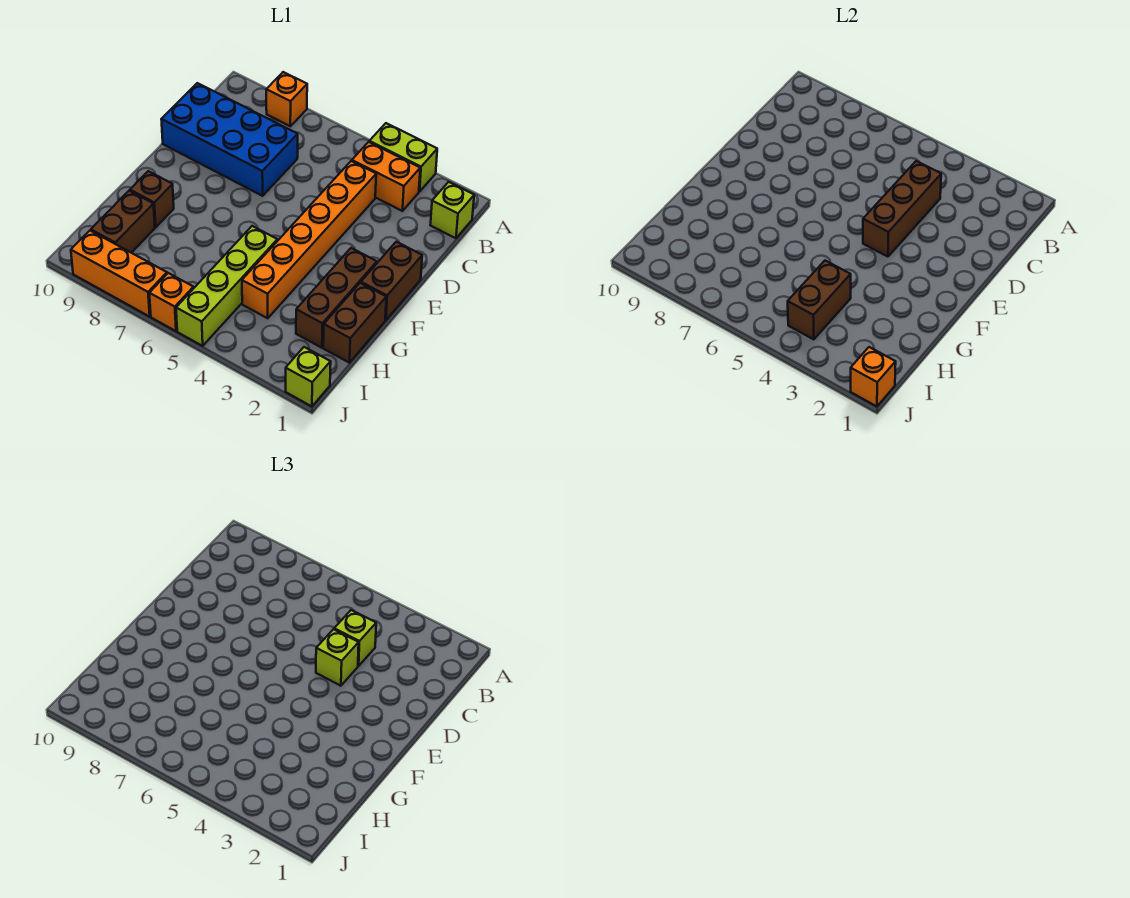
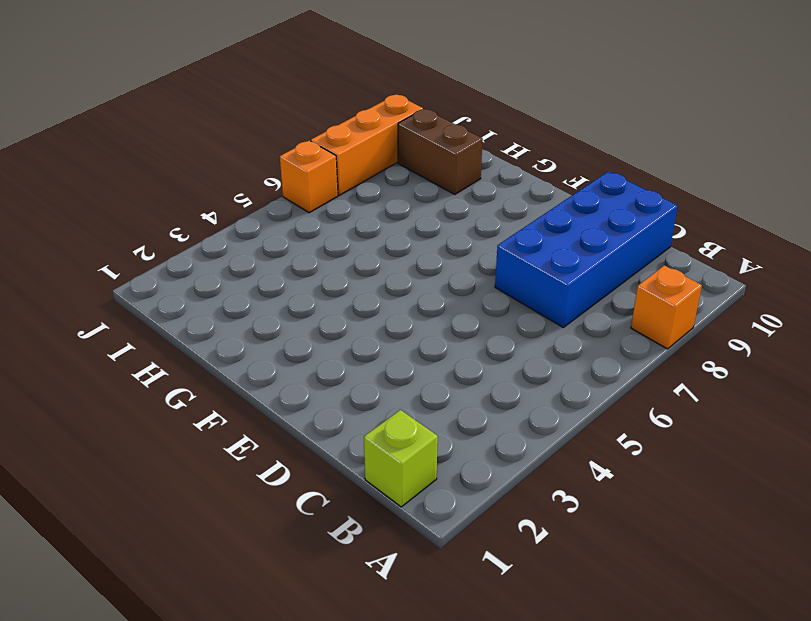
none -> lime 1x2 brick [369,123,437,192]
none -> orange 1x2 brick [352,142,420,211]
none -> orange 1x6 brick [242,161,376,318]

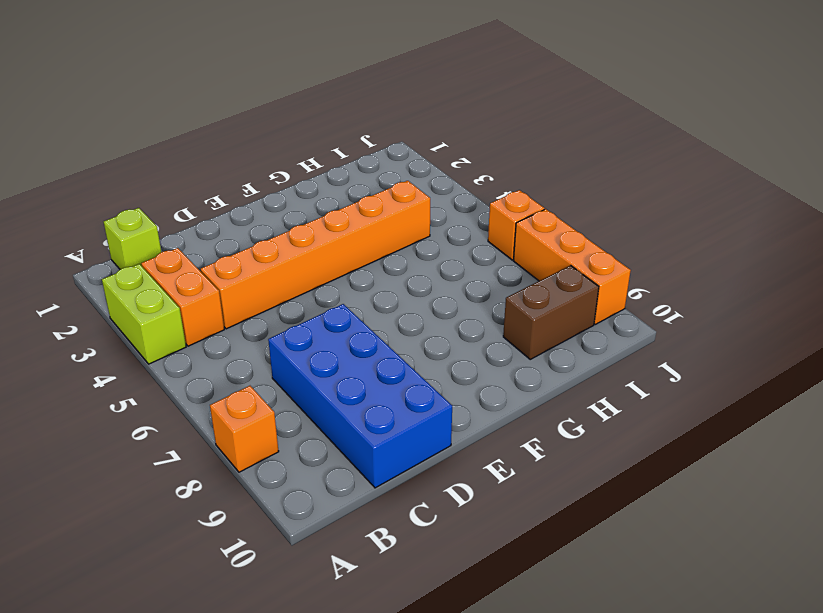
none -> brown 1x2 brick [361,242,422,320]
none -> brown 1x3 brick [296,248,377,348]
none -> brown 1x2 brick [323,283,386,363]

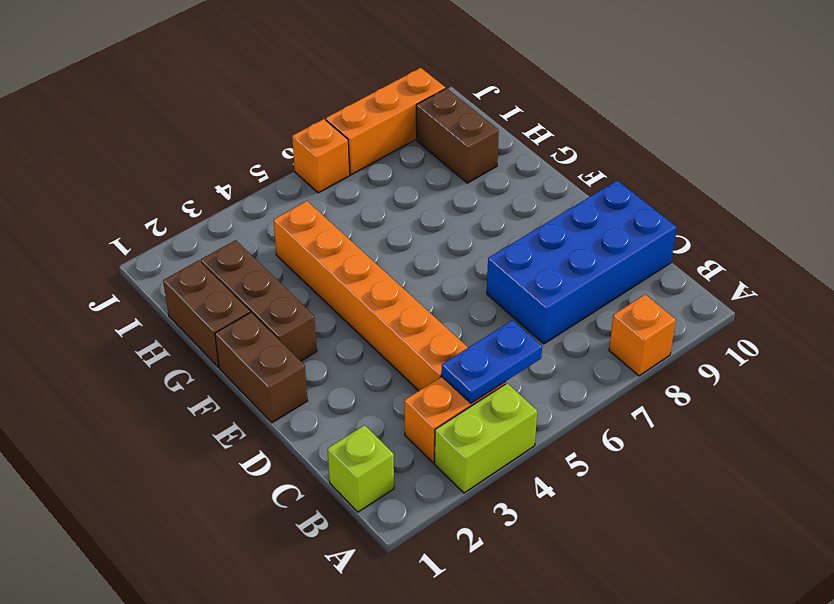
blue 1x2 plate [442,320,542,403] -> none
none -> lime 1x4 brick [176,226,277,346]
none -> brown 1x1 brick [130,171,174,227]
none -> lime 1x1 brick [286,347,331,406]

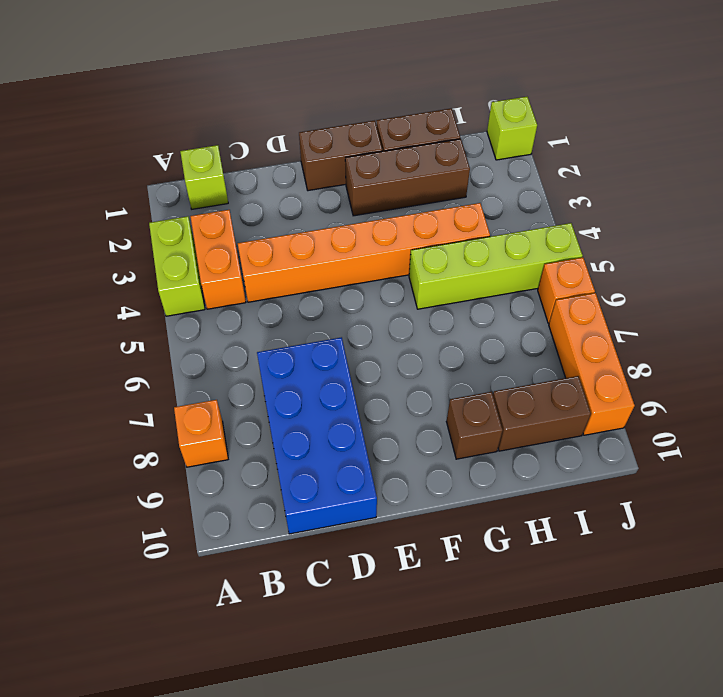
none -> brown 1x3 brick [863,161,941,257]
none -> brown 1x2 brick [788,261,851,339]
none -> orange 1x1 brick [851,347,896,406]

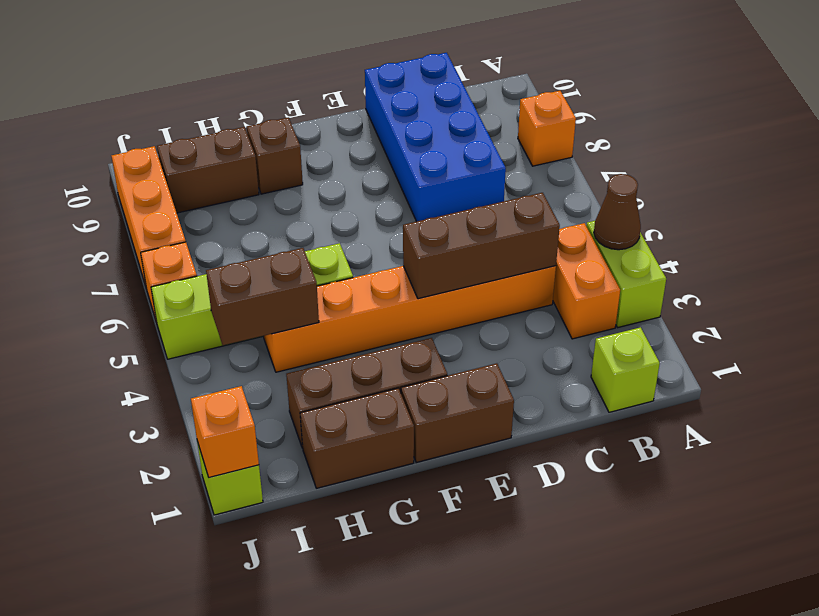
brown 1x1 cone [594,174,641,250] -> none
none -> lime 1x1 brick [334,610,376,666]
none -> lime 1x1 brick [316,629,359,686]

